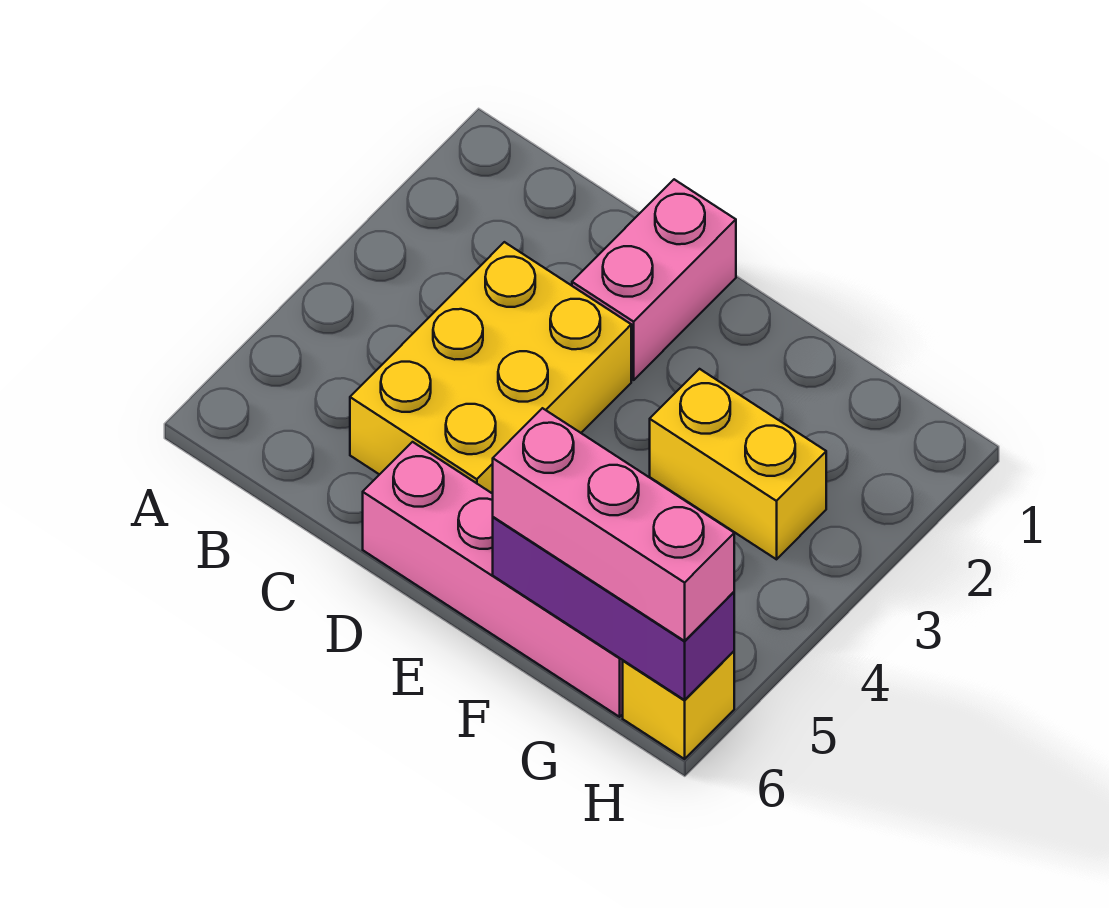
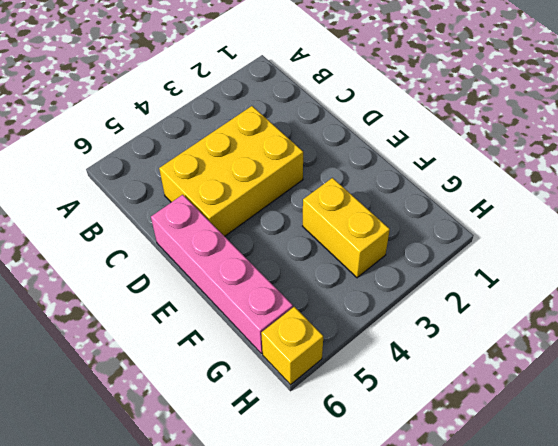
none -> pink 1x2 brick [572,179,736,380]
none -> purple 1x3 brick [493,517,734,700]

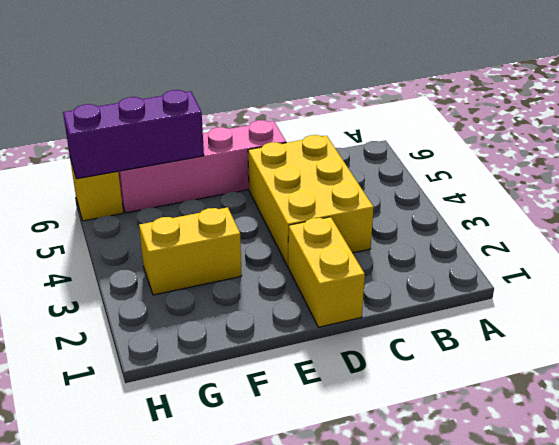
yellow 1x2 brick [288,217,365,327] -> pink 1x2 brick [572,179,736,380]
none -> pink 1x3 brick [493,408,734,641]

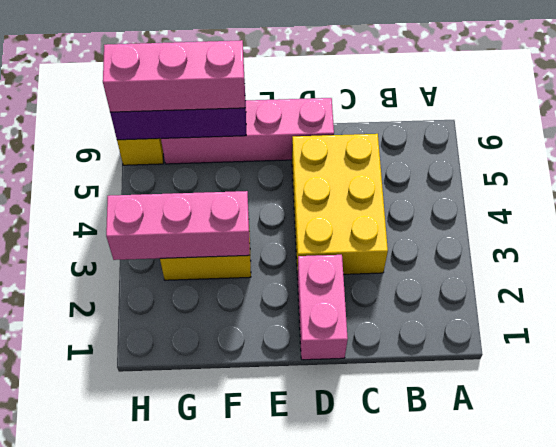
pink 1x3 brick [106,191,250,260] -> none

